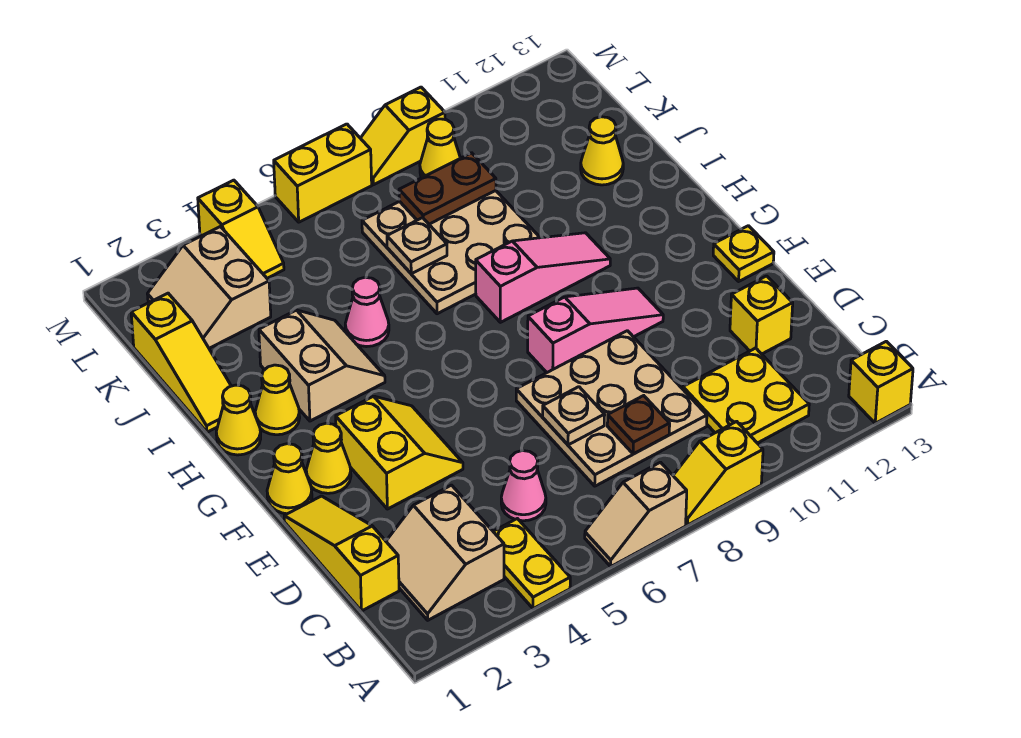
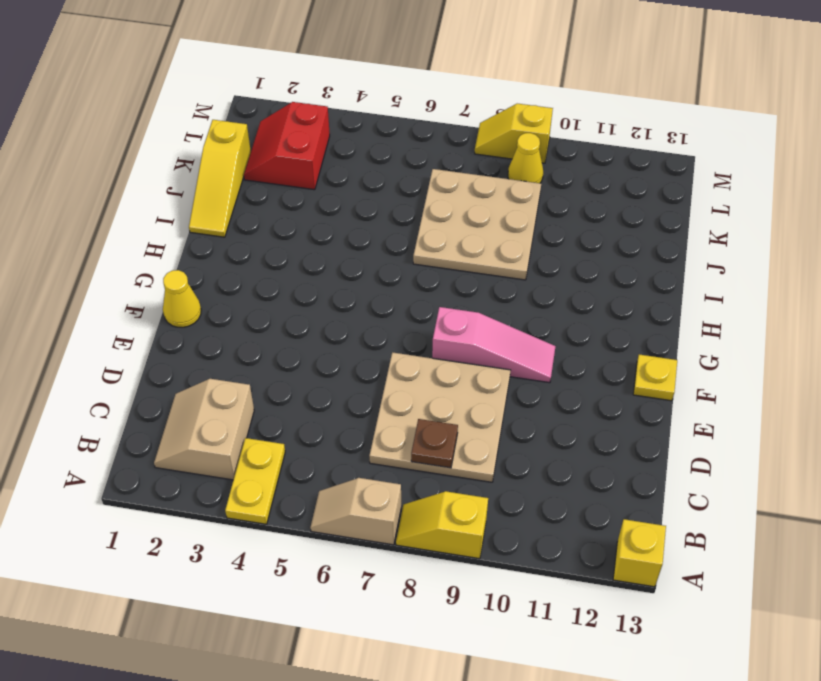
red 2x2 slope [244,102,330,190] -> tan 2x2 slope [148,227,271,348]
none -> yellow 2x2 plate [683,348,809,443]
none -> yellow 1x3 slope [284,496,399,611]
none -> pink 1x1 cone [501,451,546,521]
none -> yellow 1x1 brick [730,276,793,354]

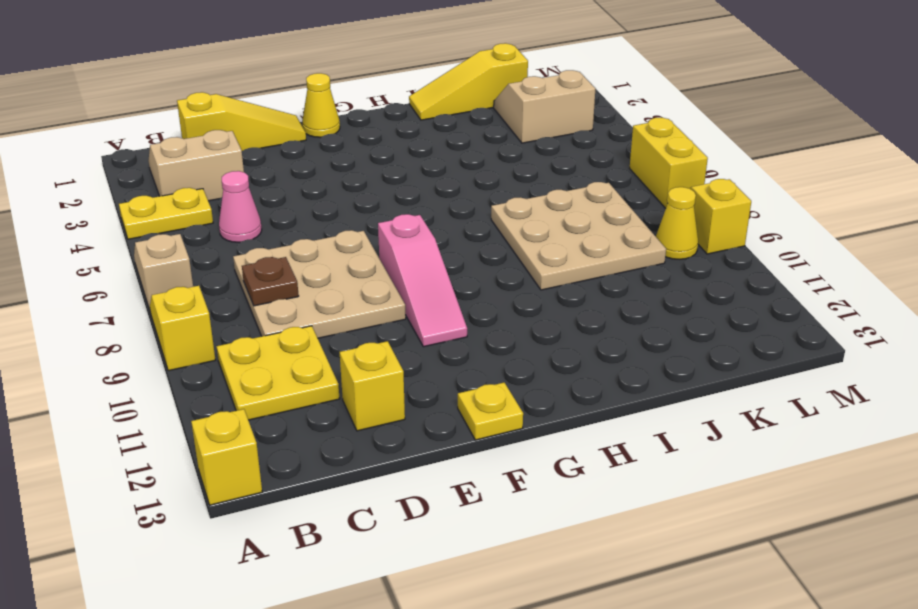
none -> yellow 2x2 slope [336,396,463,509]
none -> yellow 1x1 cone [306,423,351,493]
none -> yellow 1x1 cone [216,385,261,455]
none -> yellow 1x1 cone [255,365,300,435]

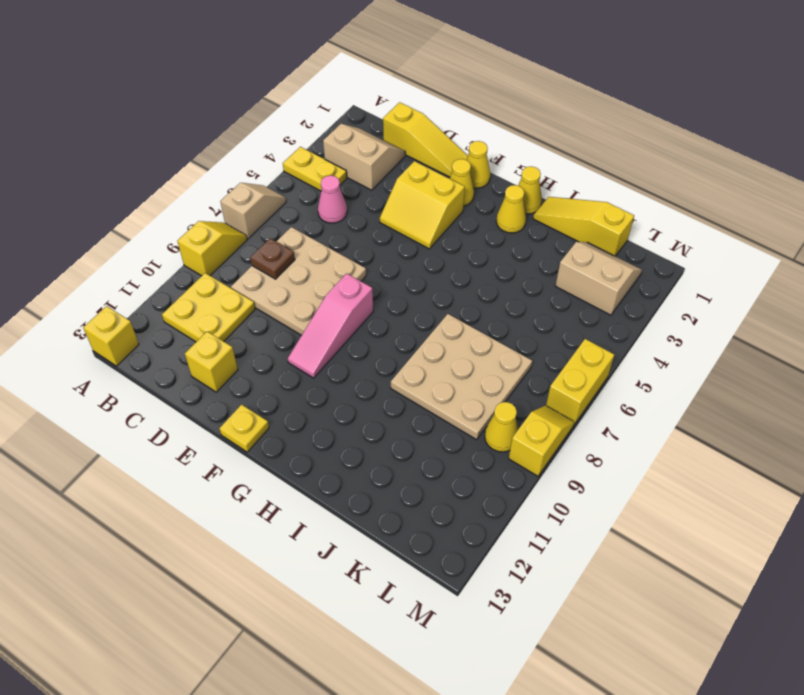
none -> tan 2x2 slope [259,310,385,421]
none -> pink 1x3 slope [476,233,610,322]
none -> pink 1x1 cone [345,277,389,347]
none -> yellow 1x1 cone [581,117,623,185]

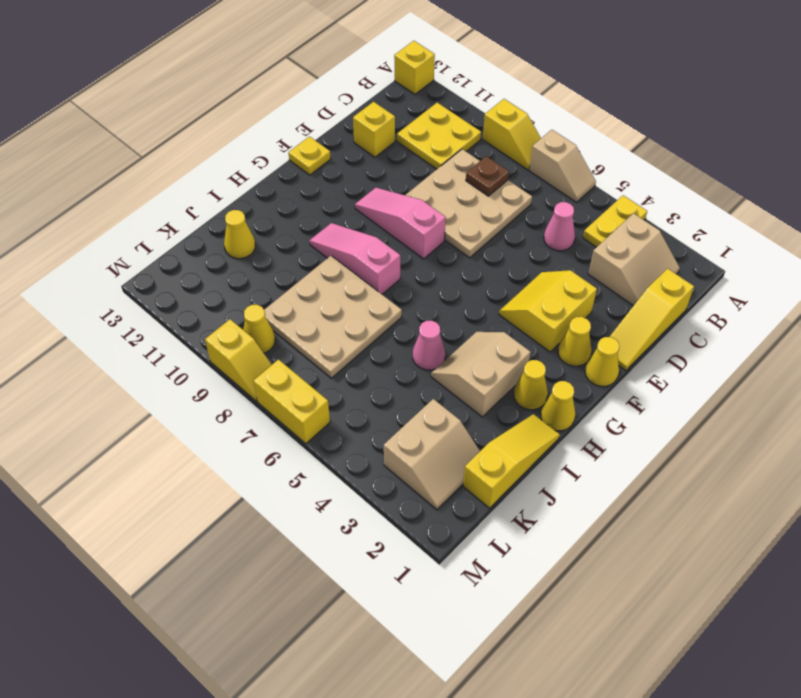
none -> yellow 1x2 slope [198,180,284,278]
none -> tan 1x1 plate [543,387,605,445]
none -> tan 1x1 plate [387,218,447,274]
none -> brown 1x2 plate [399,153,496,224]

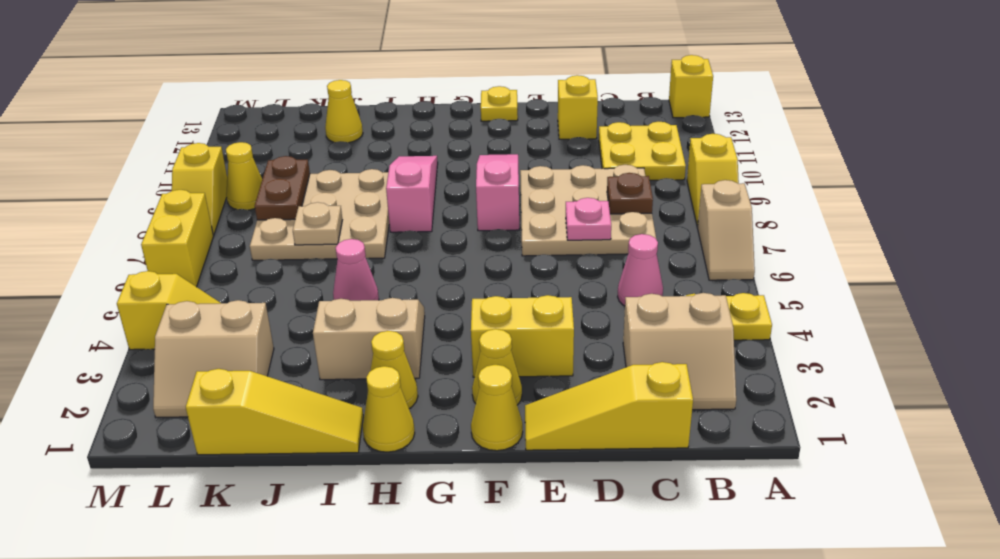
pink 1x1 plate [566,198,611,240] -> tan 1x1 plate [543,387,605,445]

